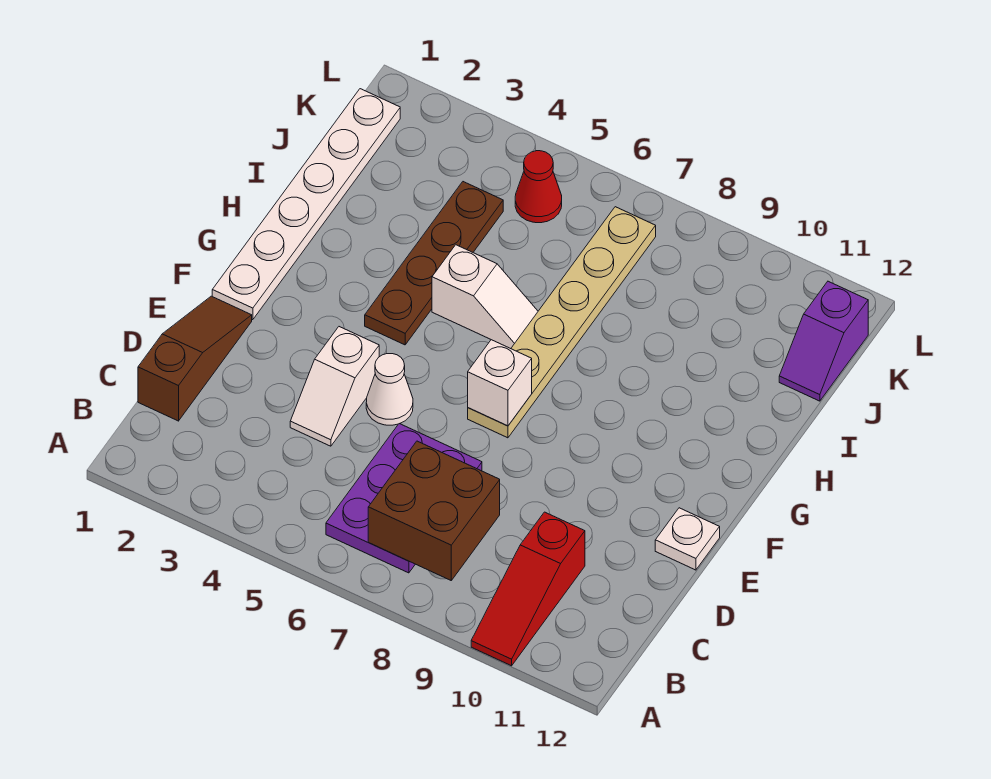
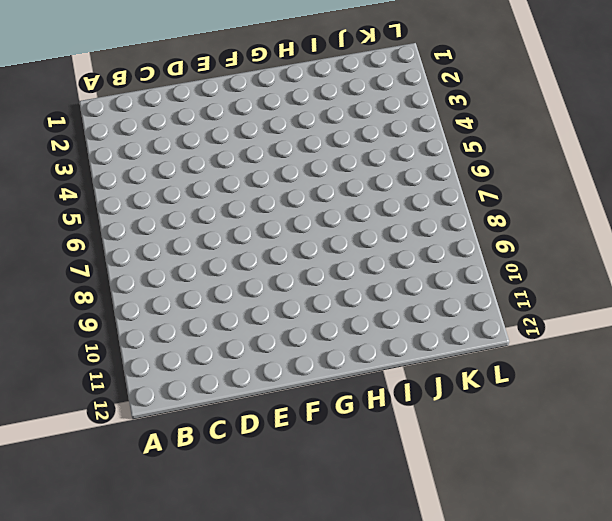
none -> red 1x3 slope [471,512,585,666]
none -> purple 2x3 plate [326,424,482,573]
none -> brown 1x3 slope [138,296,252,421]

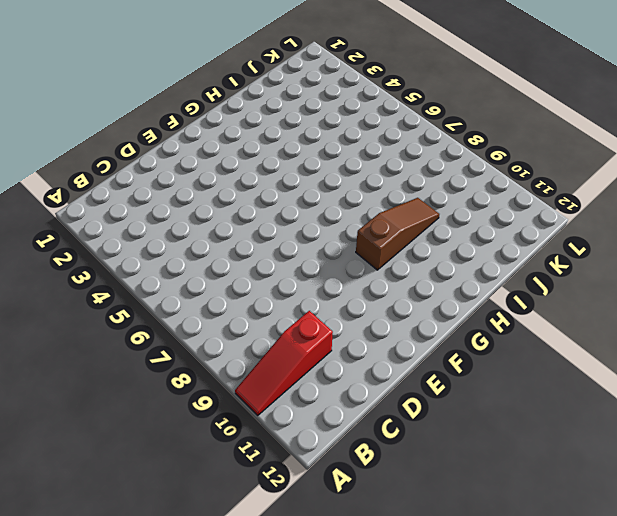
brown 1x3 slope [356,198,439,270] -> brown 1x3 slope moved to [138,296,252,421]
none -> purple 2x3 plate [326,424,482,573]
none -> white 1x2 slope [290,327,379,446]
none -> white 1x1 cone [366,354,413,425]

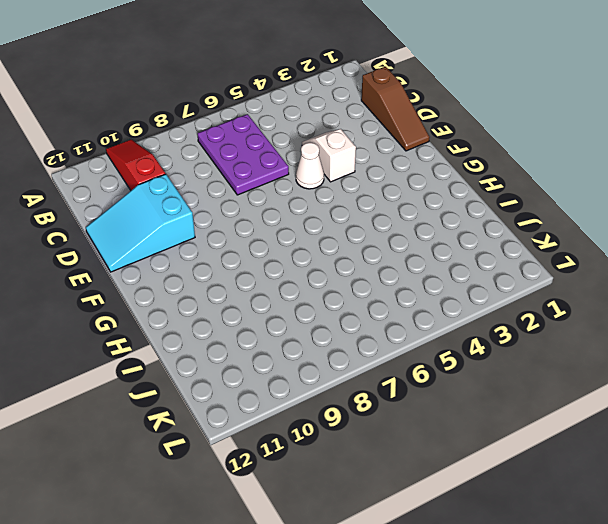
cyan 2x3 slope [86,174,195,272] -> white 1x1 plate [655,508,720,570]
none -> white 1x6 plate [212,89,400,320]
none -> tan 1x6 plate [468,207,656,438]
none -> brown 1x4 plate [365,182,503,345]

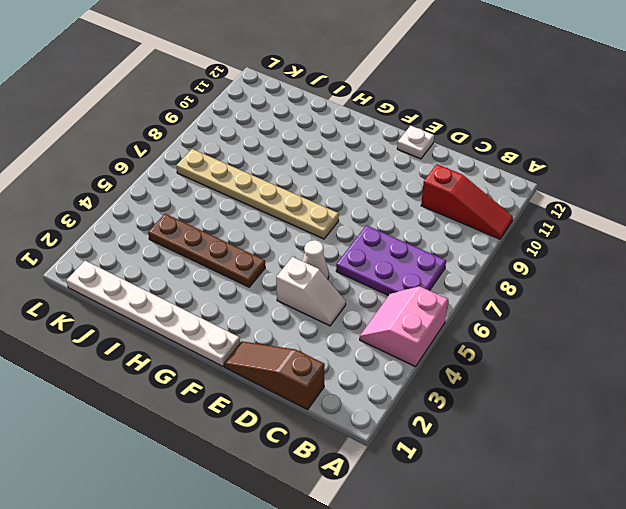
pink 2x2 slope [360,286,448,367] -> none
none -> white 1x2 slope [432,245,538,349]
none -> purple 1x2 slope [779,281,868,401]
none -> red 1x1 cone [515,151,562,223]

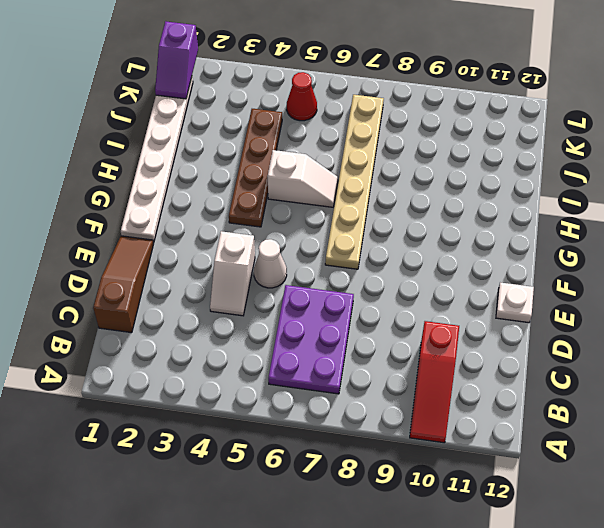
purple 1x2 slope [155,21,198,99] -> purple 1x2 slope moved to [779,281,868,401]
none -> brown 2x2 brick [368,441,500,580]
none -> white 1x1 brick [468,340,532,426]

